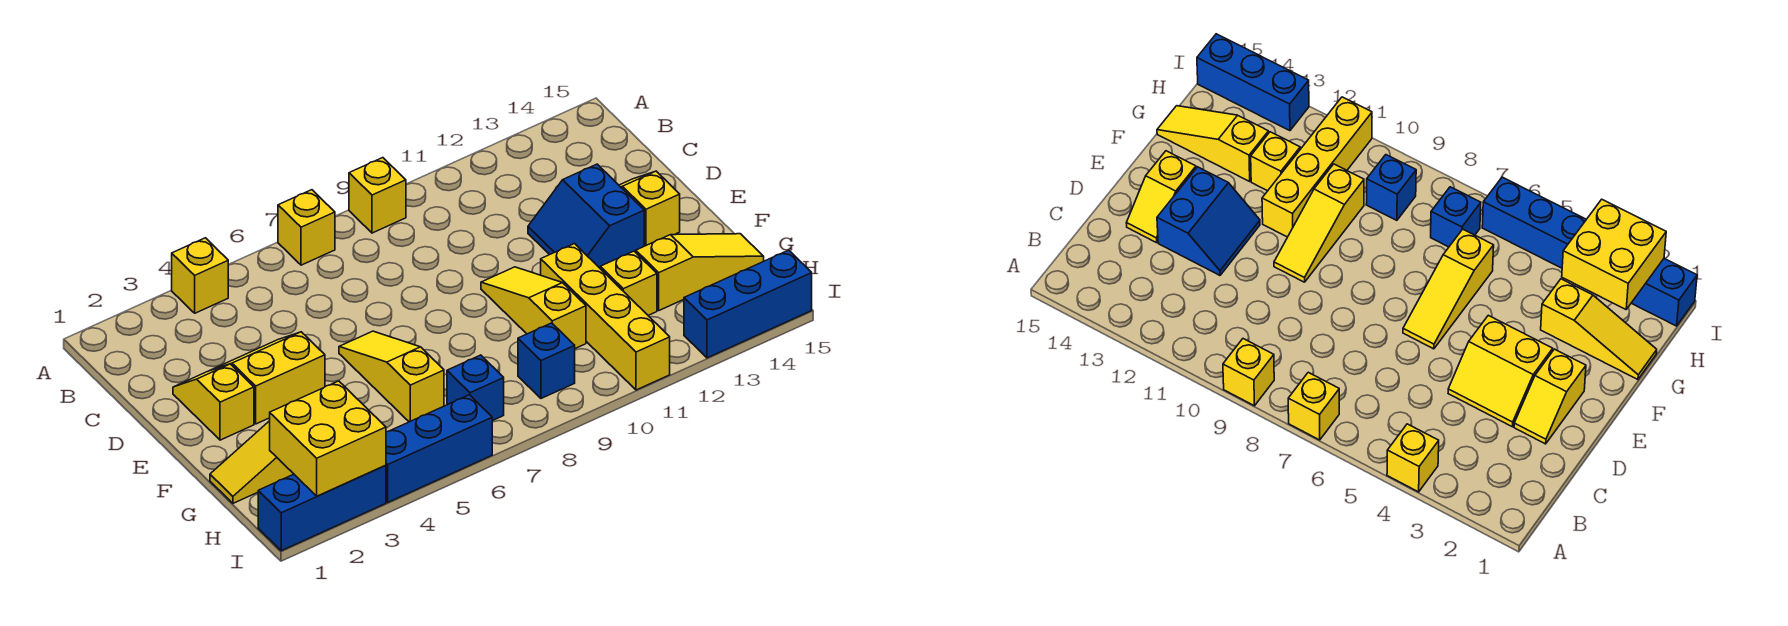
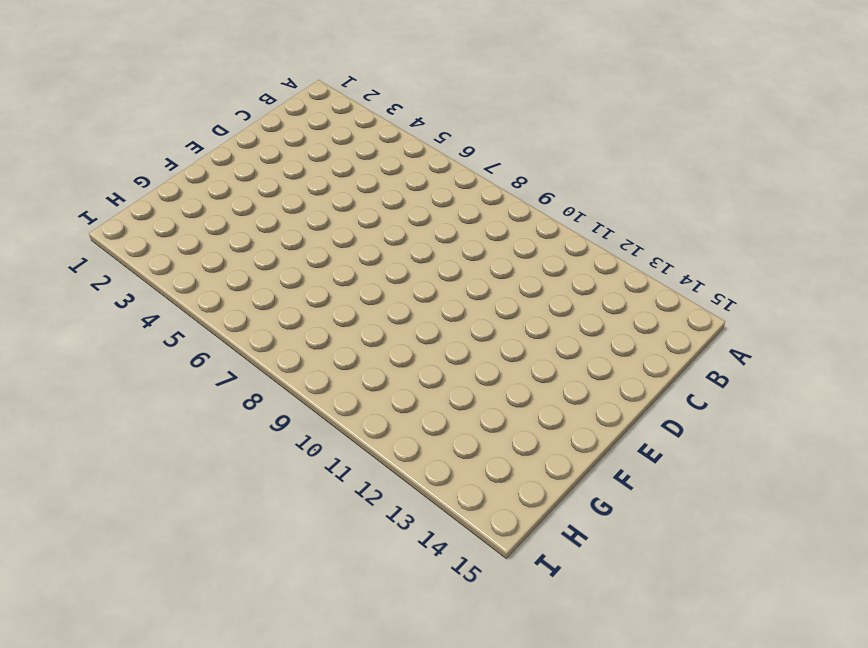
none -> yellow 1x1 brick [172,238,228,313]
none -> yellow 1x1 brick [278,190,335,265]
none -> yellow 1x1 brick [349,158,406,233]

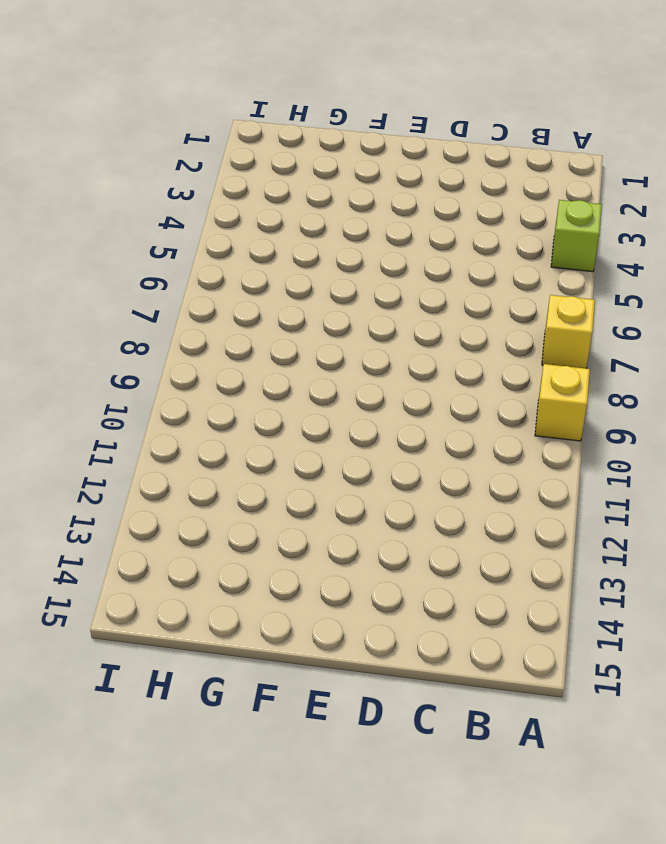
lime 1x1 brick [551,200,602,272] -> yellow 1x1 brick [172,238,228,313]
none -> yellow 1x2 slope [173,364,254,440]
none -> yellow 2x2 slope [212,332,325,424]
none -> blue 2x2 slope [528,164,644,268]

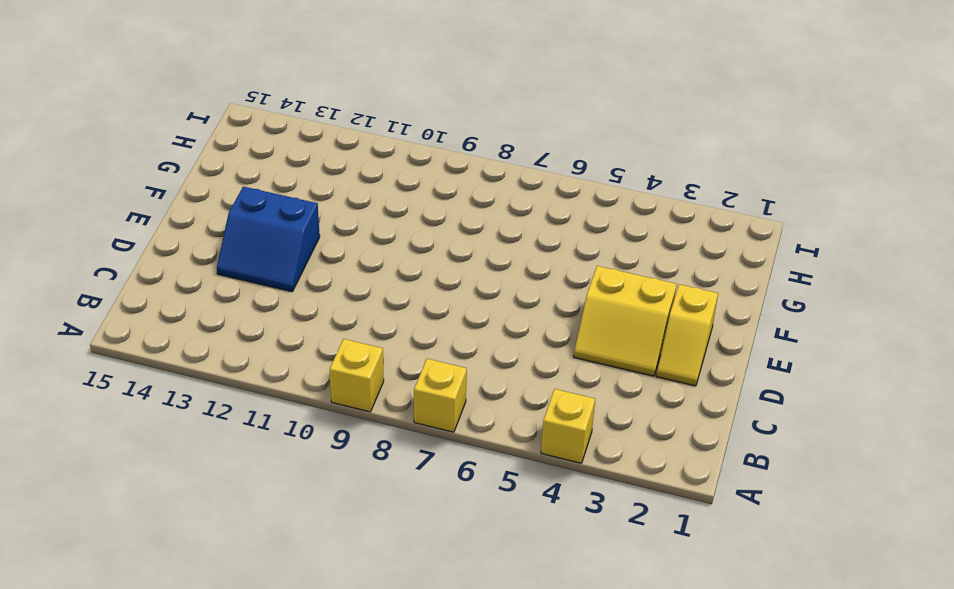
blue 2x2 slope [217,187,320,292] -> blue 2x2 slope turned to [528,164,644,268]
none -> yellow 1x2 slope [619,171,680,246]
none -> yellow 1x3 slope [339,331,444,422]
none -> yellow 1x3 slope [481,267,586,348]

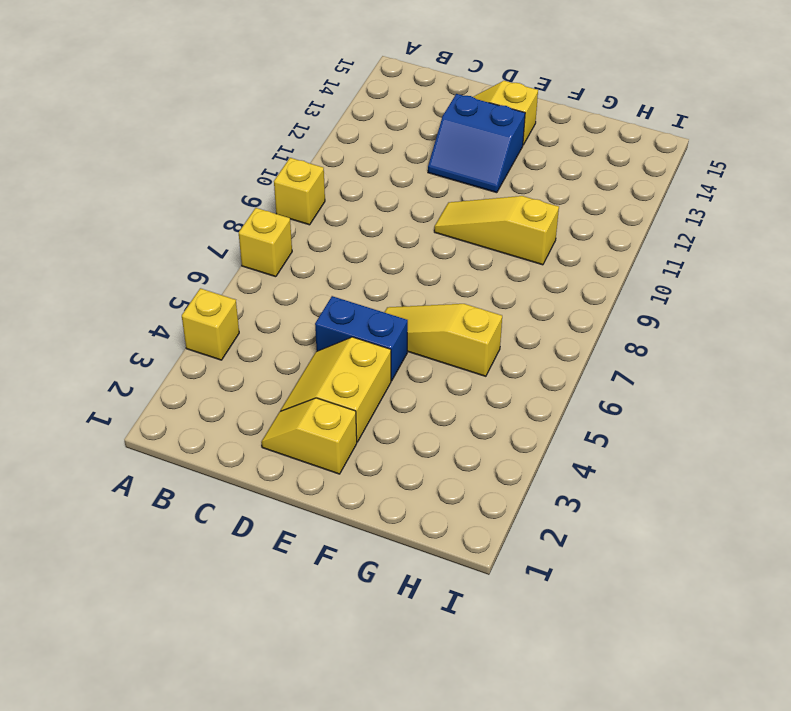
blue 1x2 brick [315,296,408,381] -> none
none -> yellow 1x4 brick [541,244,670,390]
none -> yellow 1x3 slope [210,421,293,503]
none -> yellow 1x1 brick [600,251,657,315]

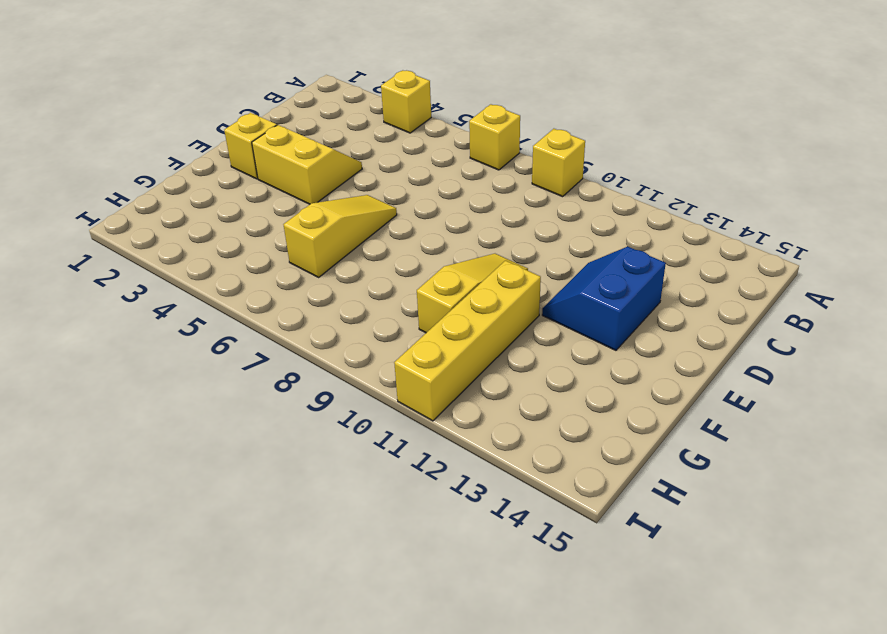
none -> yellow 1x2 slope [619,171,680,246]
none -> yellow 1x3 slope [210,421,293,503]
none -> yellow 1x1 brick [600,251,657,315]

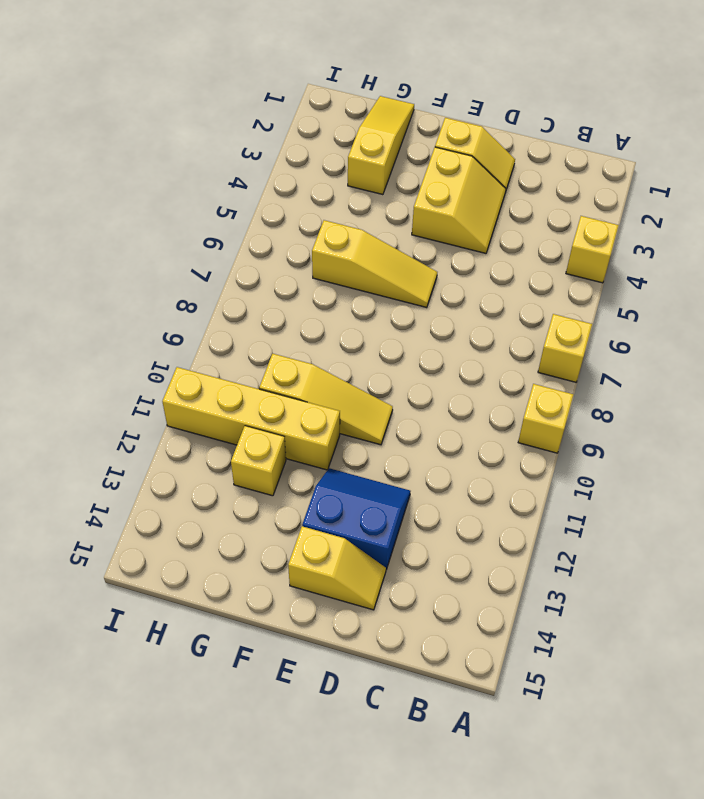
none -> yellow 1x3 slope [636,234,764,310]
none -> blue 1x1 brick [447,355,504,421]
none -> blue 1x1 brick [518,323,575,398]

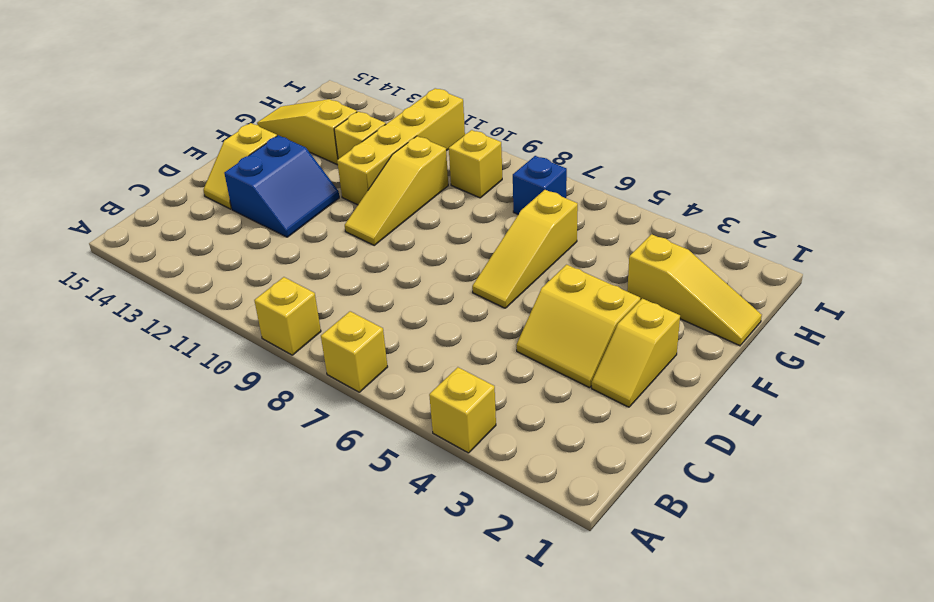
yellow 1x1 brick [449,130,502,198] -> blue 1x1 brick [518,323,575,398]
none -> blue 1x3 brick [258,465,386,551]
none -> blue 1x3 brick [386,395,492,502]
none -> blue 1x3 brick [684,250,812,358]

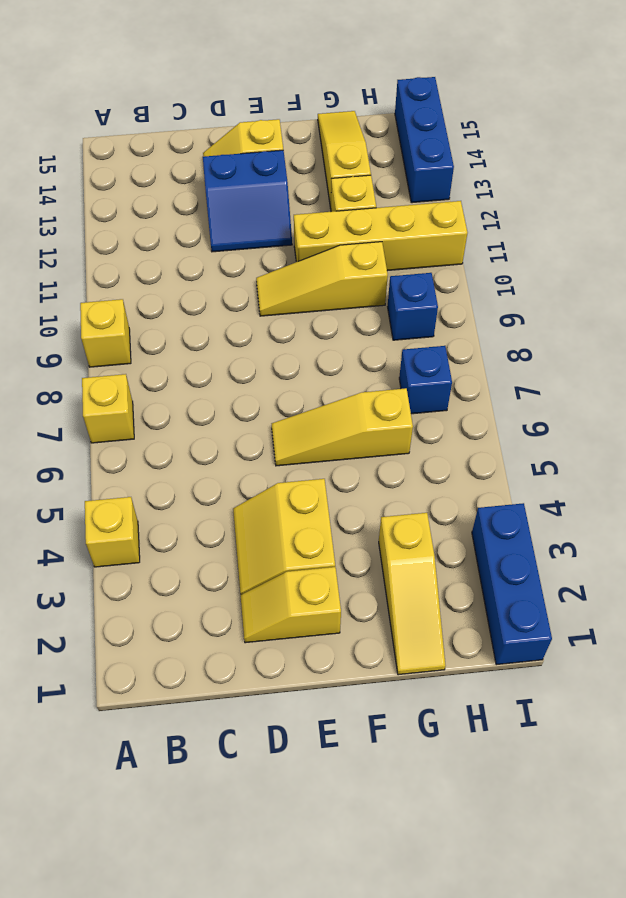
none -> blue 1x3 brick [386,395,492,502]
none -> yellow 2x2 brick [270,381,386,496]

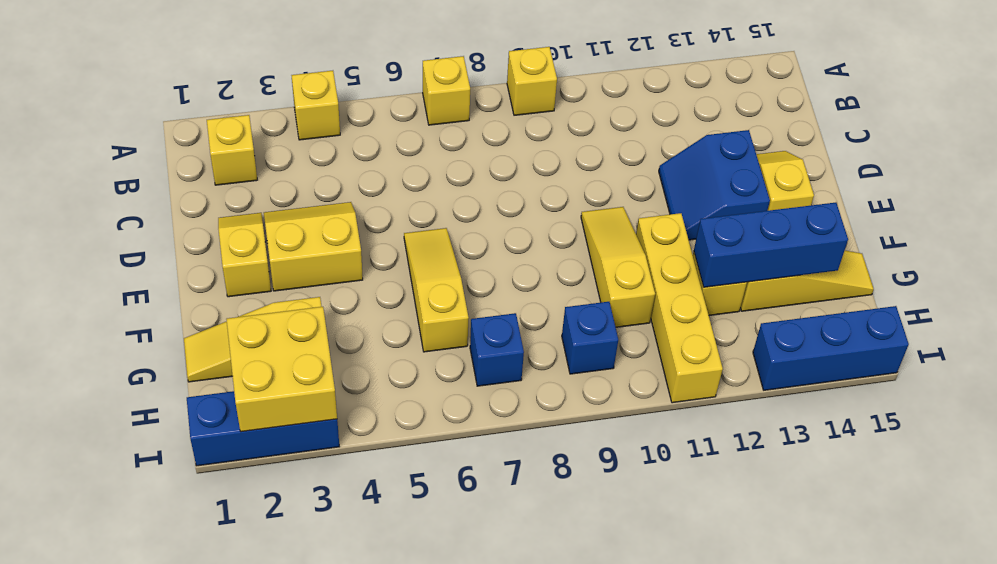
yellow 1x1 brick [207,115,257,185] -> none
blue 1x3 brick [694,203,848,287] -> blue 1x3 brick moved to [386,395,492,502]

